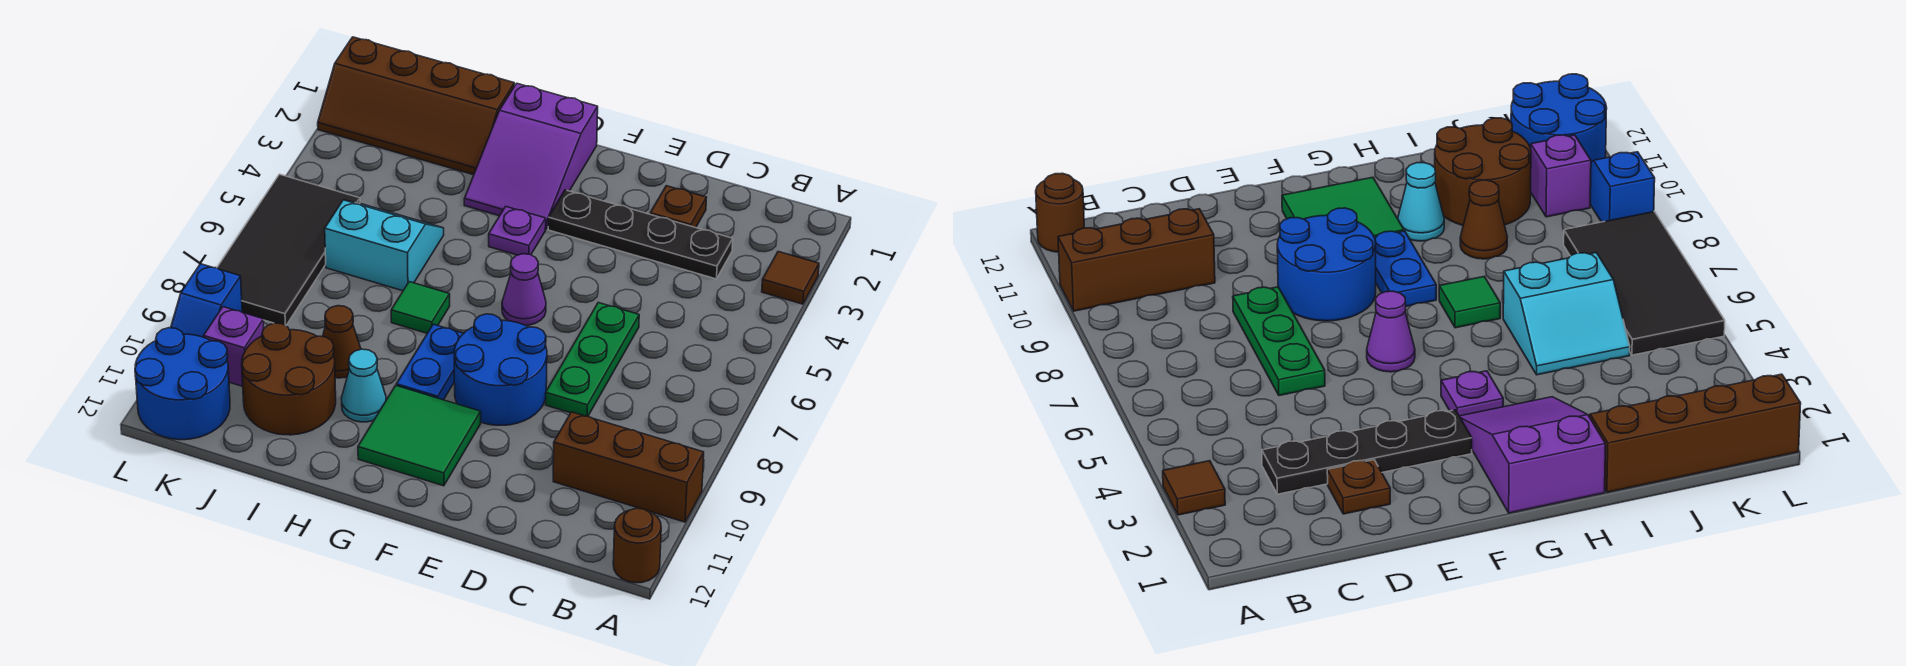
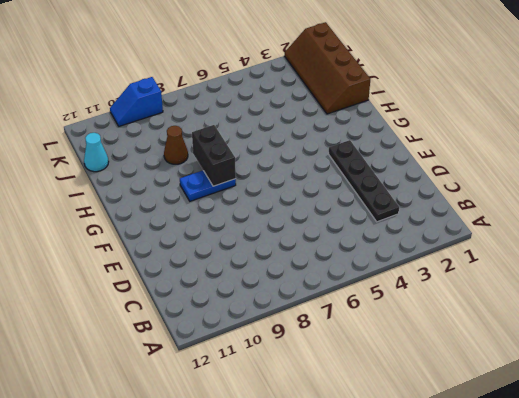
black 1x2 brick [192,125,236,186] -> none
cyan 1x1 cone [84,133,109,172] -> cyan 1x1 cone moved to [341,349,386,422]
none -> brown 1x1 tile [762,252,819,304]
none -> brown 1x3 brick [553,412,704,522]
none -> brown 1x1 round brick [613,508,661,583]

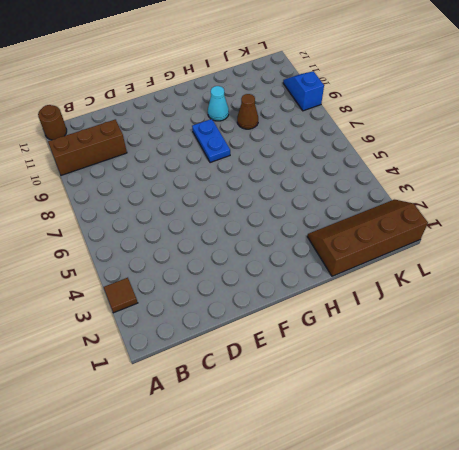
none -> black 1x4 plate [548,190,733,279]
none -> brown 1x1 plate [650,186,707,228]
none -> green 1x3 plate [546,303,639,417]

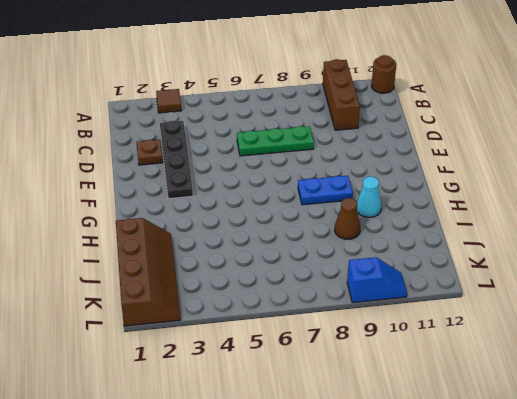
none -> blue 2x2 round brick [454,314,547,425]
none -> purple 1x1 cone [502,254,546,325]
none -> green 2x2 tile [358,386,481,486]

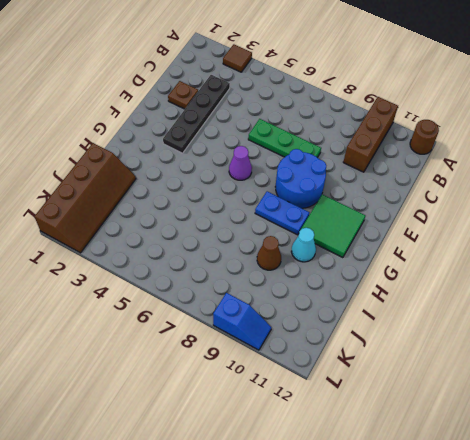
none -> purple 2x3 slope [464,83,598,229]
none -> purple 1x1 plate [489,207,546,255]
none -> green 1x1 tile [391,282,450,333]

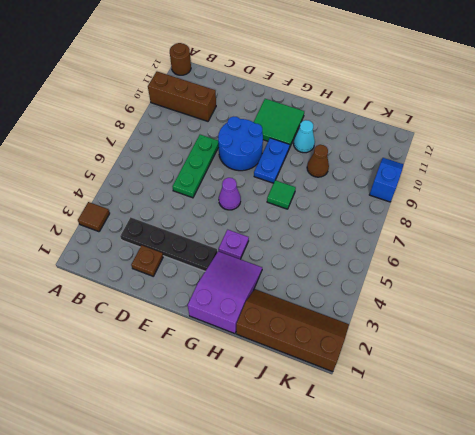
none -> cyan 2x2 slope [325,200,444,291]
none -> brown 2x2 round brick [242,323,336,435]
none -> black 2x4 tile [217,174,360,326]

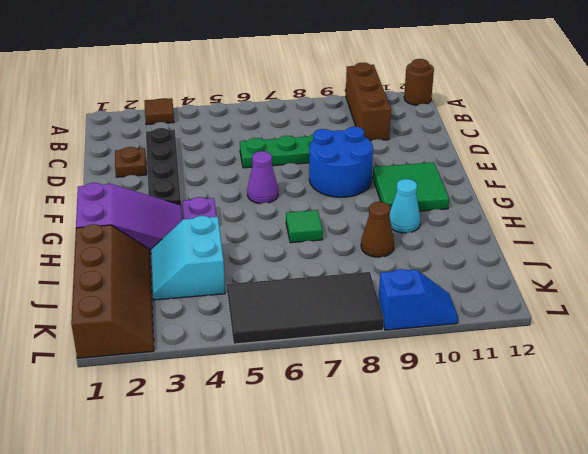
cyan 2x2 slope [151,216,225,300] -> cyan 2x2 slope moved to [325,200,444,291]
none -> blue 1x2 plate [396,324,464,400]
none -> brown 2x2 round brick [242,323,336,435]
none -> purple 1x1 brick [204,307,264,386]

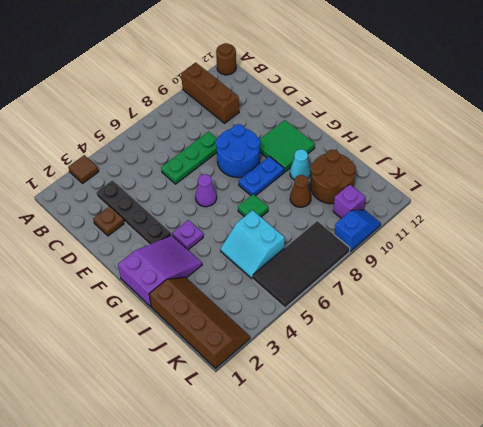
none -> blue 2x2 round brick [135,328,230,440]

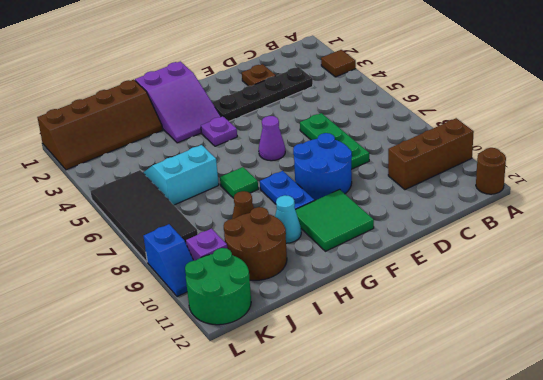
green 2x2 round brick [185,248,251,325] -> blue 2x2 round brick [135,328,230,440]

